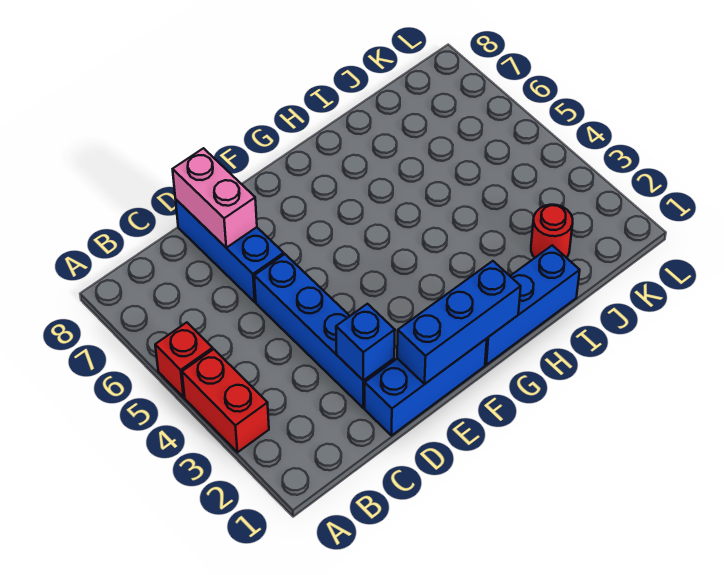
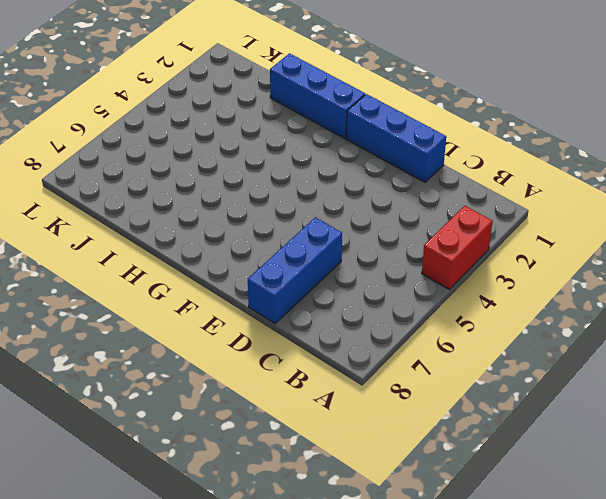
none -> red 1x1 brick [155,322,213,397]
none -> blue 1x4 brick [254,254,394,408]

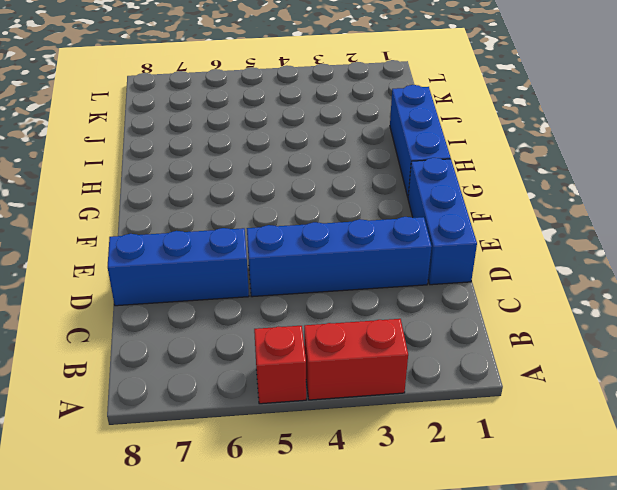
none -> red 1x1 round brick [531,205,573,258]
none -> blue 1x1 brick [336,304,395,381]

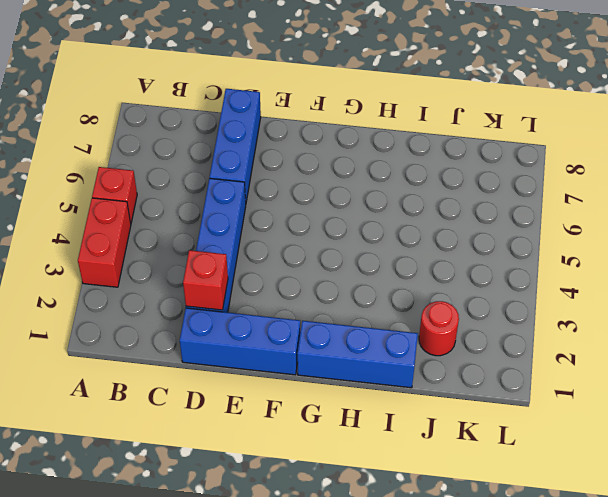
red 1x1 brick [183,250,228,310] -> blue 1x1 brick [336,304,395,381]
none -> pink 1x2 brick [173,148,257,248]
none -> blue 1x3 brick [397,261,521,384]

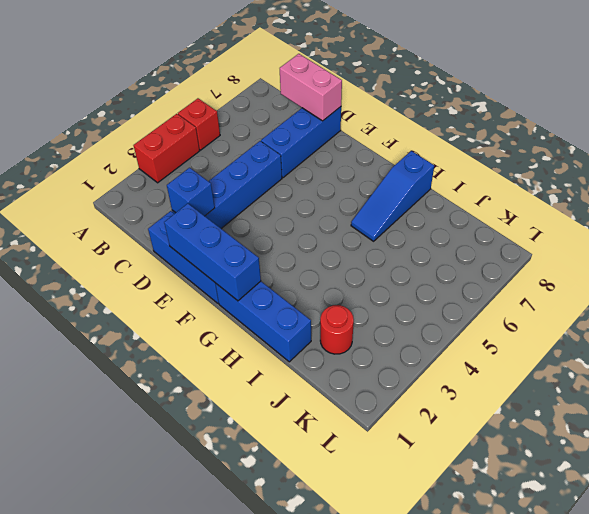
pink 1x2 brick [280,54,342,121] -> pink 1x2 brick turned to [173,148,257,248]
blue 1x3 slope [351,151,434,241] -> none

